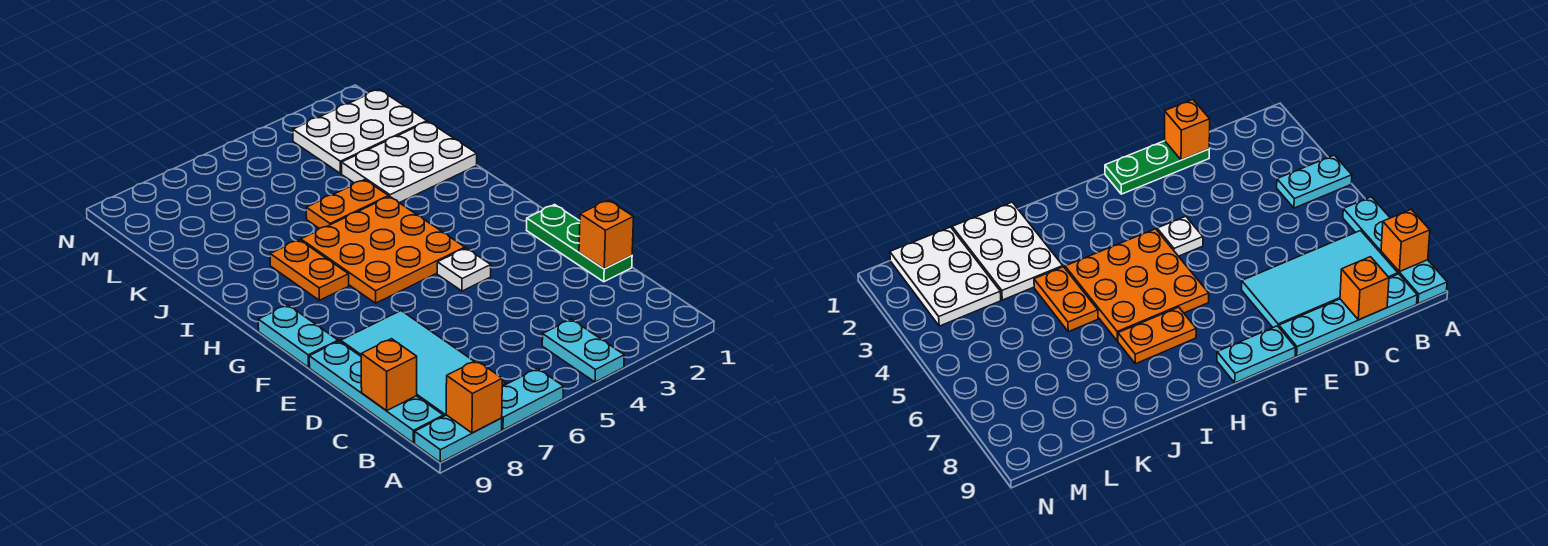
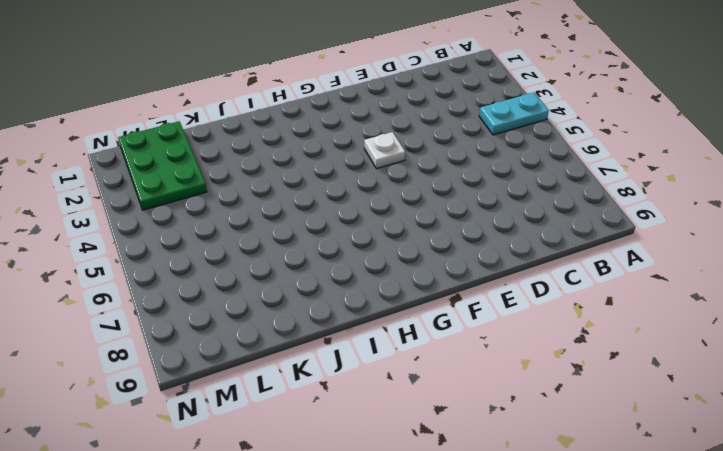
green 2x3 plate [118,121,207,210] -> white 2x3 plate [293,90,427,174]
none -> cyan 1x2 plate [502,368,564,430]
none -> cyan 1x2 plate [415,415,502,462]
none -> cyan 2x4 tile [341,311,506,416]

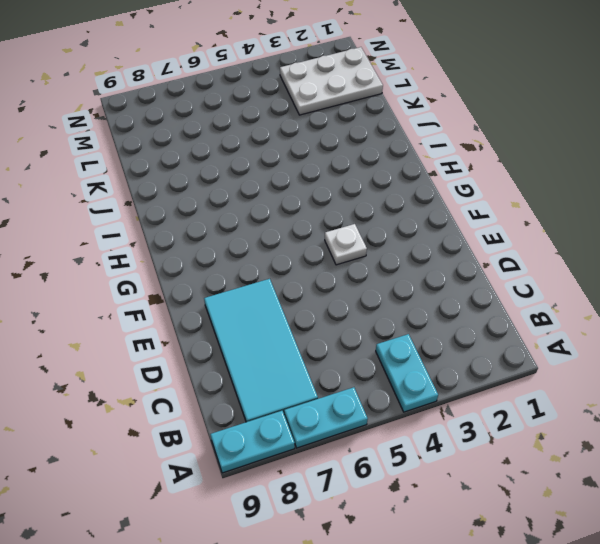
none -> cyan 1x4 plate [309,341,443,443]
none -> green 1x3 plate [527,205,632,282]
none -> cyan 1x2 plate [258,305,338,367]

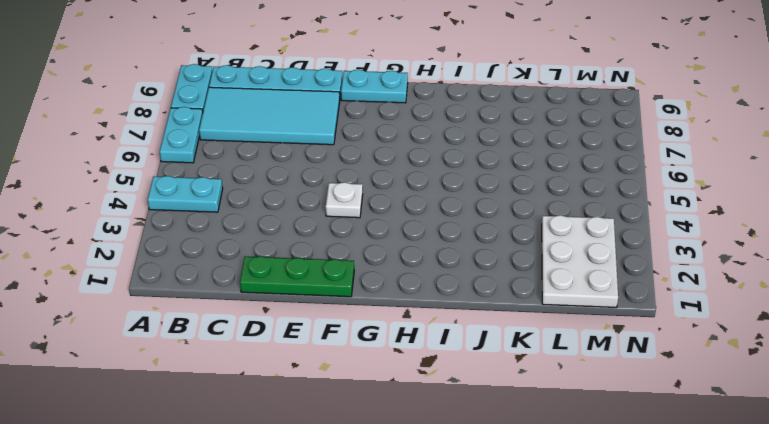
none -> orange 3x3 plate [301,196,465,303]
none -> orange 1x2 plate [270,240,349,300]
none -> white 2x3 plate [342,122,477,203]

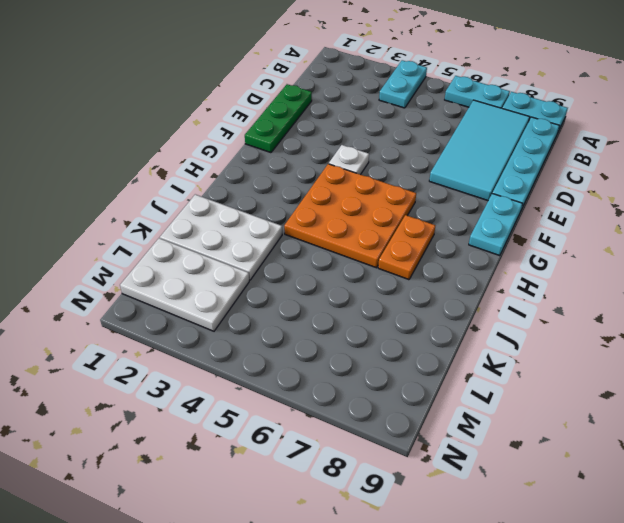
none -> orange 1x2 plate [306,180,389,228]
none -> orange 1x1 brick [446,360,502,433]
none -> orange 1x1 brick [361,339,417,410]

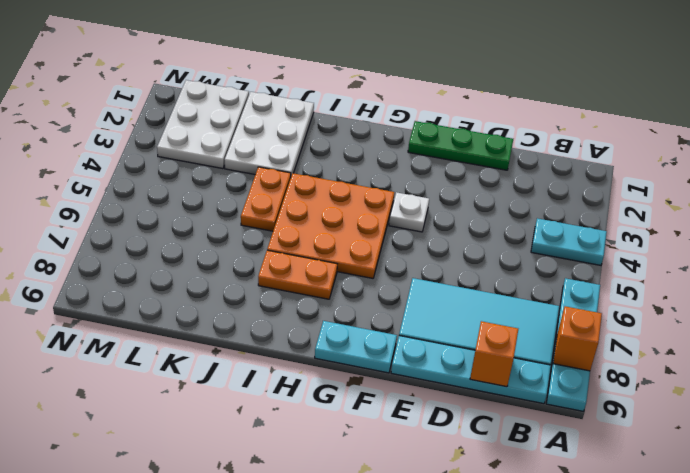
none -> orange 1x1 brick [579,200,634,269]

